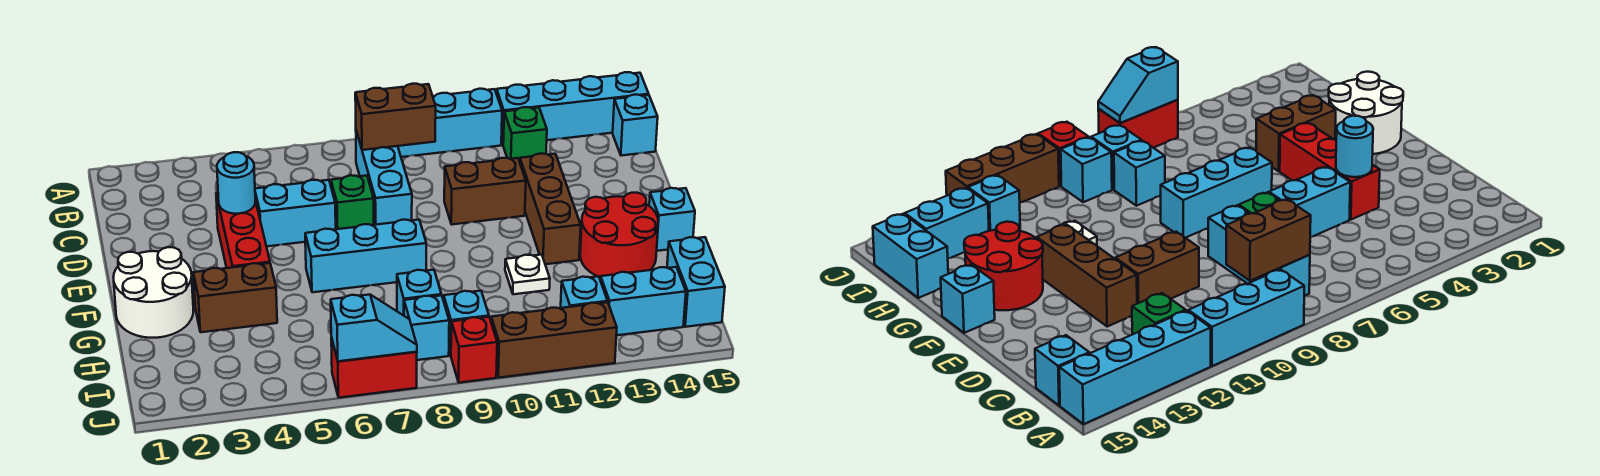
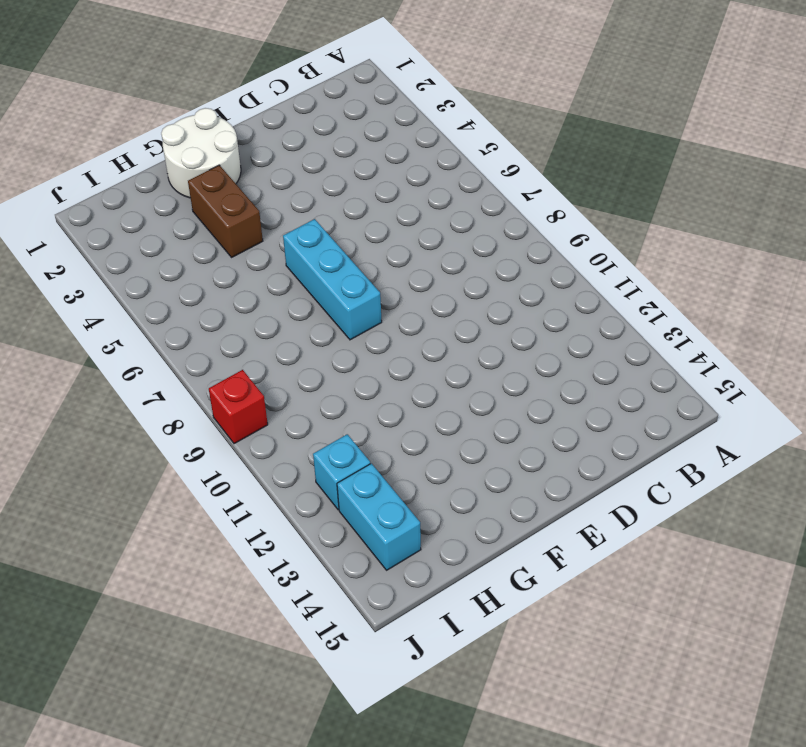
none -> cyan 1x3 brick [398,89,502,157]
none -> cyan 1x4 brick [497,72,649,144]
none -> cyan 1x3 brick [356,131,412,225]

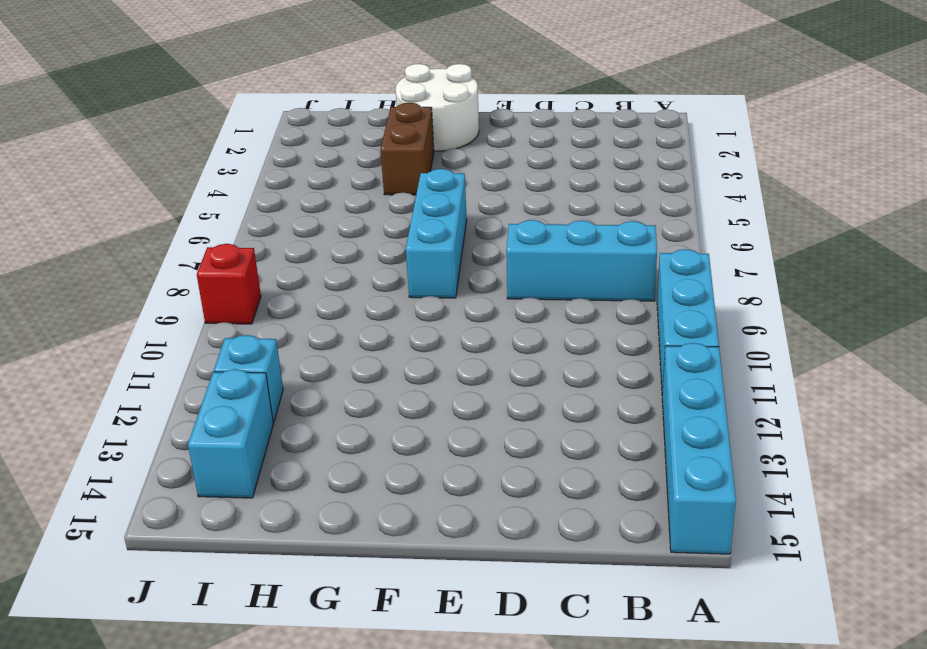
none -> green 1x1 brick [503,107,547,162]
none -> cyan 1x1 brick [613,95,658,156]
none -> red 1x3 brick [216,193,270,268]

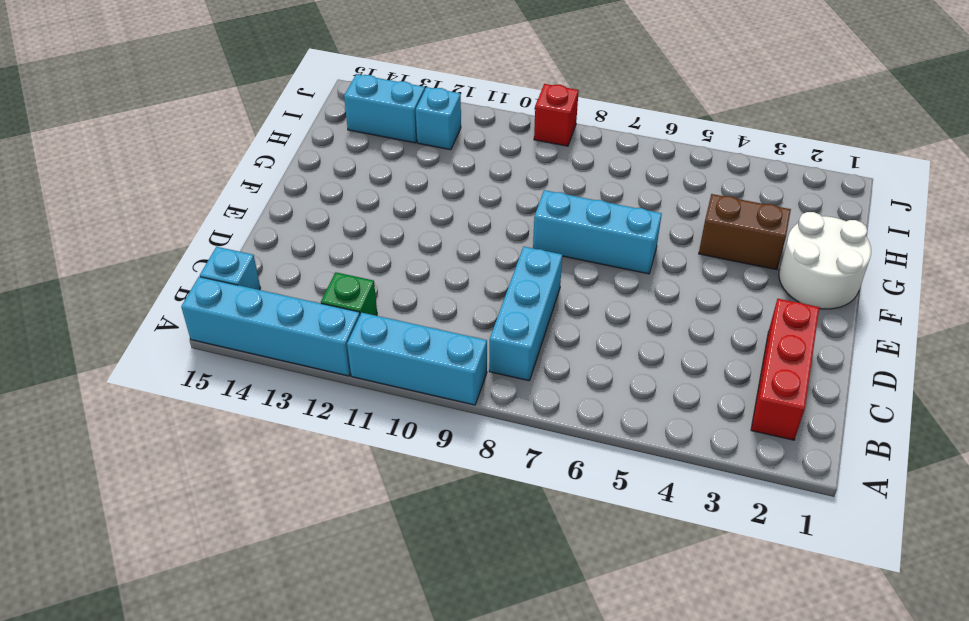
red 1x3 brick [751,299,819,440] -> red 1x3 brick moved to [216,193,270,268]
none -> cyan 1x2 brick [255,180,336,246]
none -> green 1x1 brick [331,175,374,229]
none -> brown 1x2 brick [444,158,526,224]

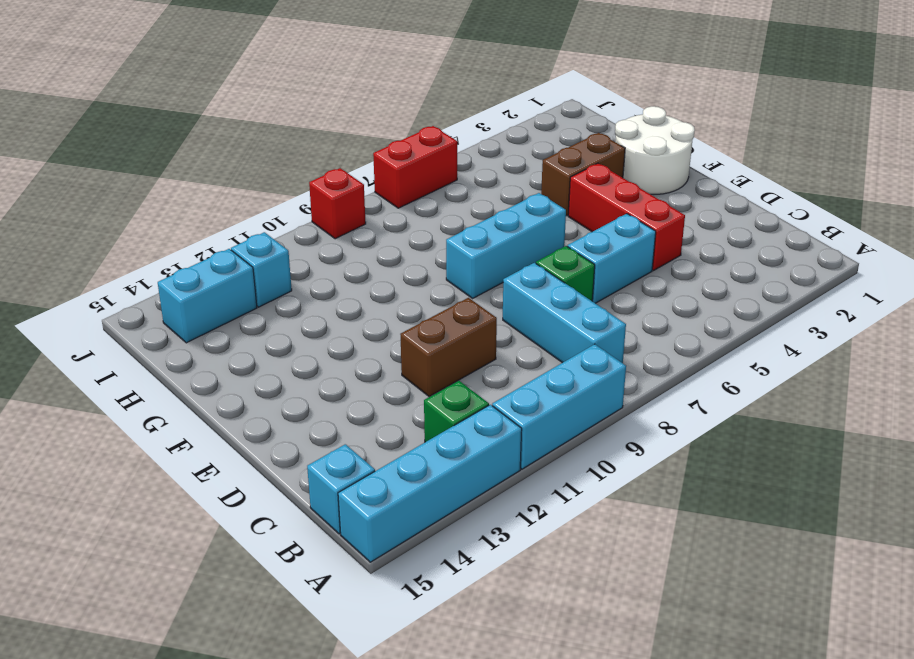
none -> brown 1x3 brick [520,154,581,264]
none -> red 2x2 round brick [580,193,658,277]
none -> cyan 1x1 brick [649,188,695,251]

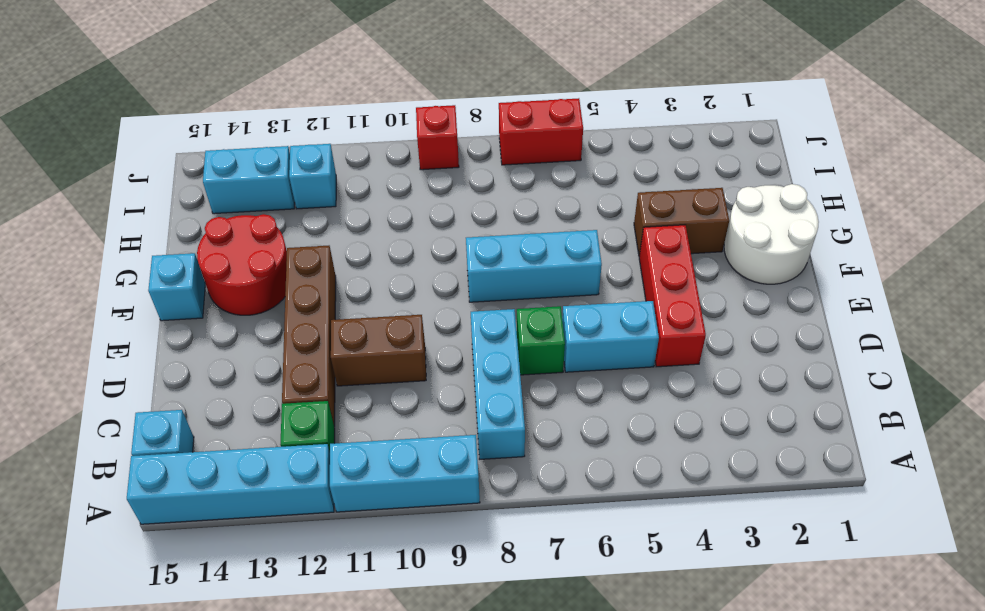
brown 1x4 brick [282,246,336,426] -> brown 1x3 brick [520,154,581,264]
none -> white 1x1 plate [505,255,550,294]
none -> cyan 1x1 brick [397,270,441,315]
none -> cyan 1x2 brick [667,237,725,327]

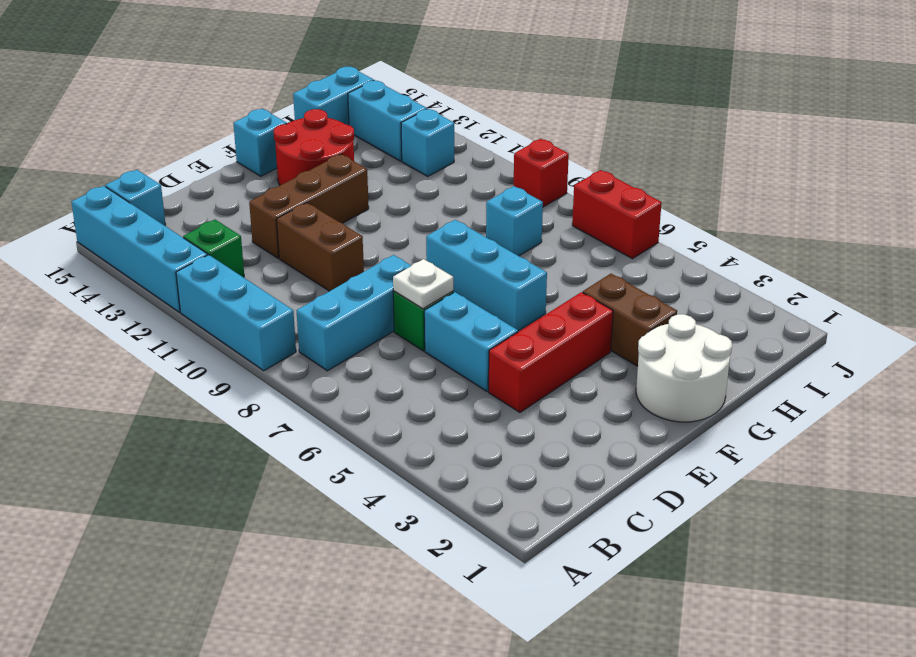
white 1x1 plate [393,259,453,309] -> white 1x1 plate moved to [505,255,550,294]
none -> cyan 1x1 brick [404,295,449,360]
none -> cyan 1x1 brick [444,291,489,355]
none -> brown 1x3 brick [491,302,617,378]

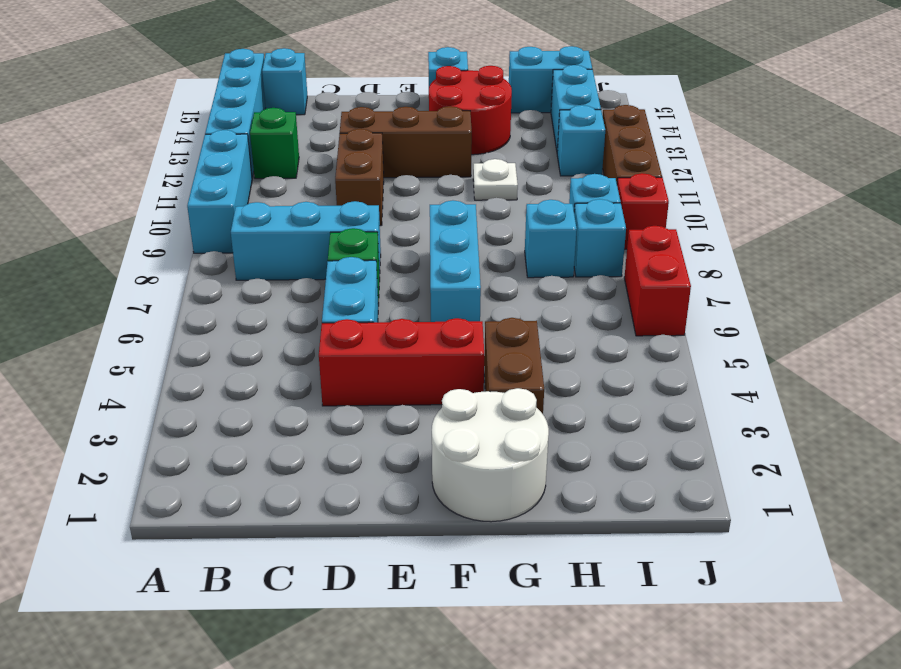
none -> brown 1x2 brick [355,84,436,150]
none -> cyan 1x1 round brick [217,152,255,214]
none -> cyan 1x2 slope [331,295,417,361]

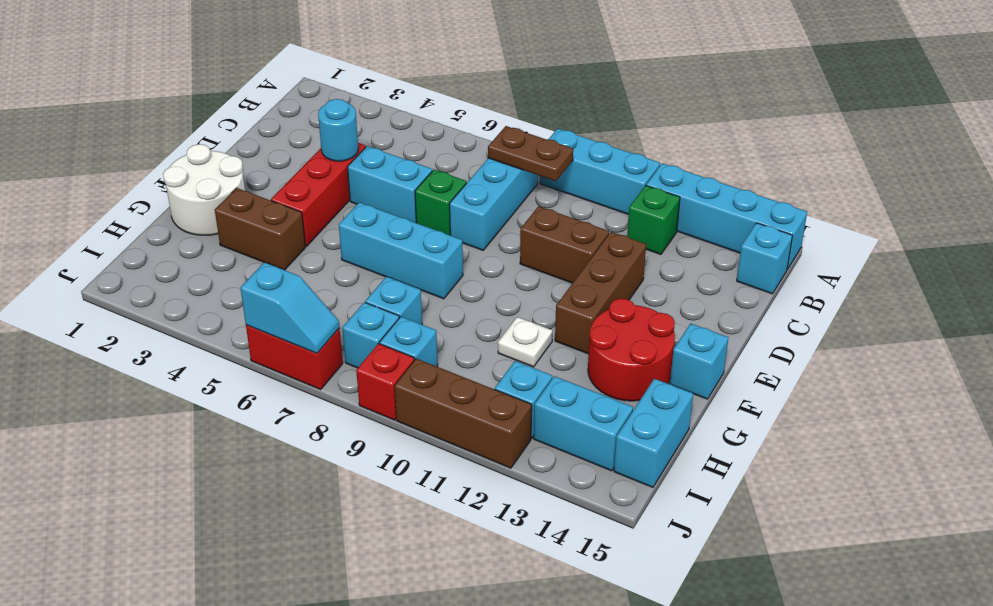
brown 1x2 plate [488,126,573,181] -> brown 1x2 brick [355,84,436,150]

